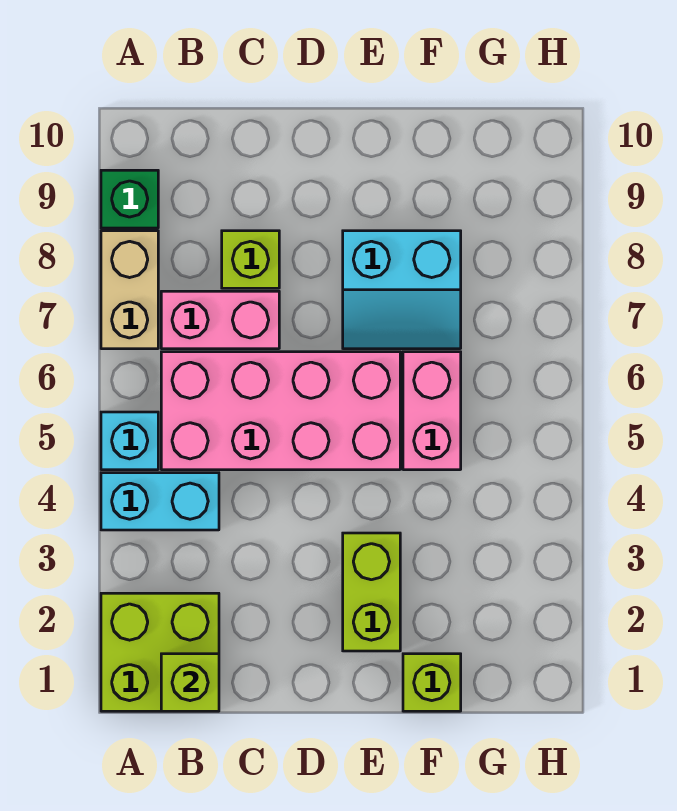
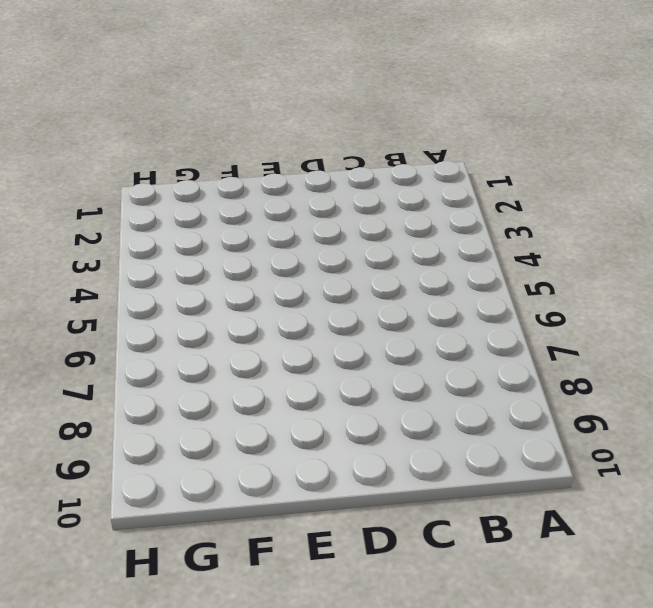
none -> lime 2x2 brick [101,593,219,711]
none -> cyan 1x2 brick [101,473,219,530]
none -> cyan 1x1 brick [101,412,158,470]

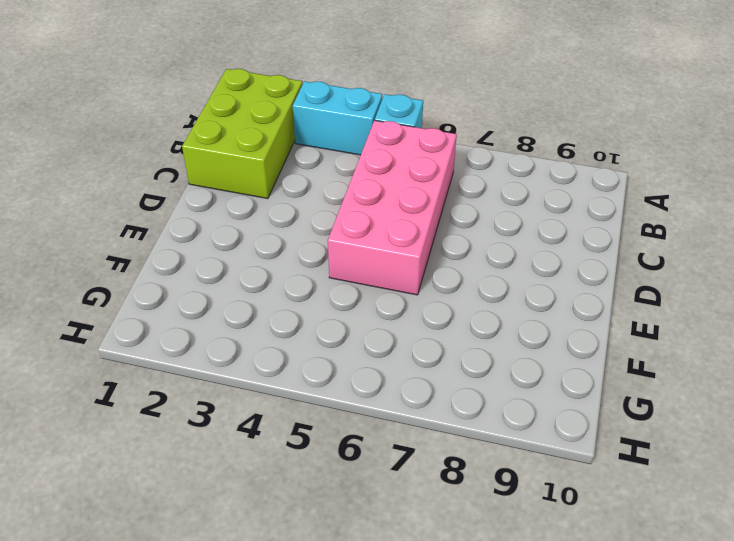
lime 2x3 brick [182,69,303,199] -> lime 2x2 brick [101,593,219,711]
cyan 1x2 brick [293,81,382,155] -> cyan 1x2 brick turned to [101,473,219,530]
none -> tan 1x2 brick [101,231,158,349]
none -> green 1x1 brick [101,170,158,228]
none -> pink 1x2 brick [161,291,279,349]

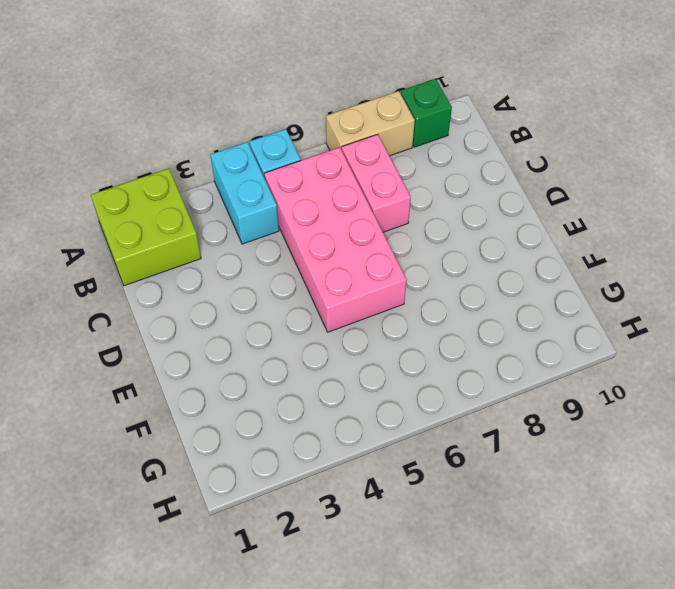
none -> lime 1x1 brick [222,231,279,288]
none -> lime 1x2 brick [343,533,400,651]
none -> cyan 2x2 slope [343,231,461,349]

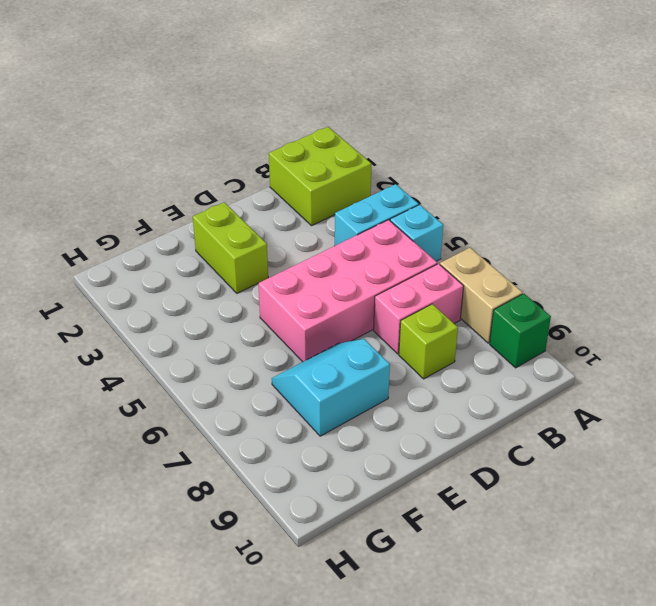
none -> lime 1x1 brick [403,654,461,711]
none -> pink 1x2 brick [403,352,461,470]
none -> lime 1x1 brick [161,654,219,711]

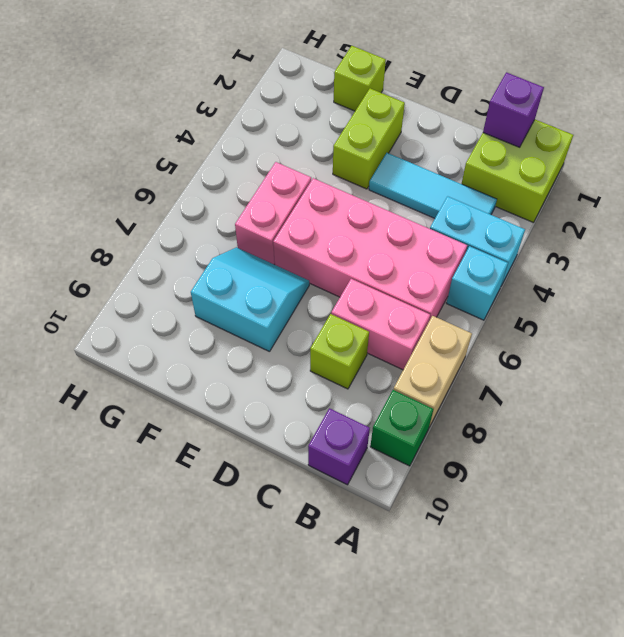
purple 1x1 brick [483,72,544,147] -> lime 1x1 brick [161,654,219,711]
cyan 1x3 tile [369,153,497,218] -> none
purple 1x1 brick [308,408,370,485] -> none

